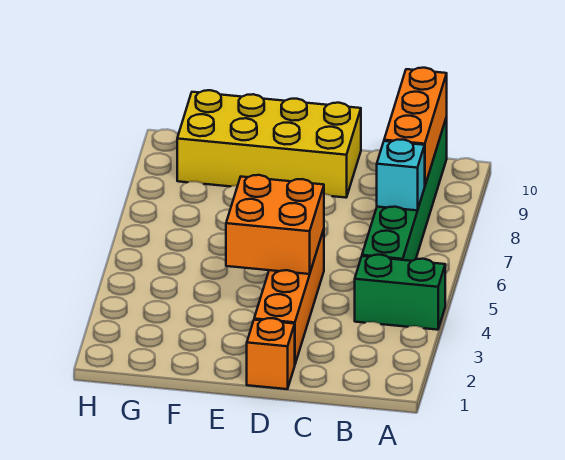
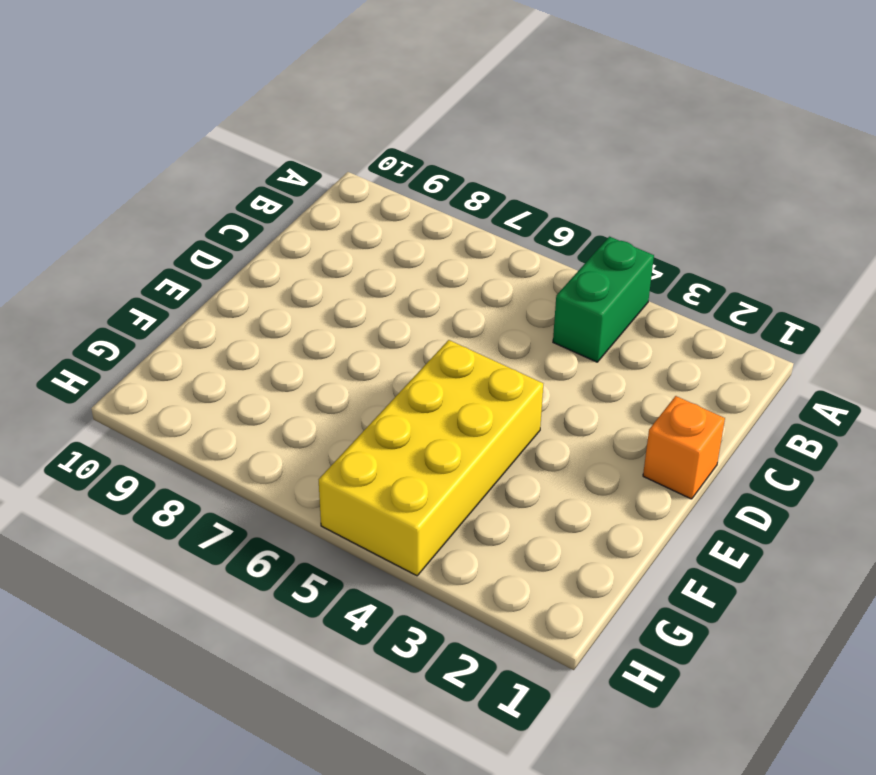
yellow 2x4 brick [319,340,543,576] -> yellow 2x4 brick moved to [177,90,361,198]
none -> green 1x6 brick [362,117,447,261]
none -> orange 1x4 brick [254,230,324,364]

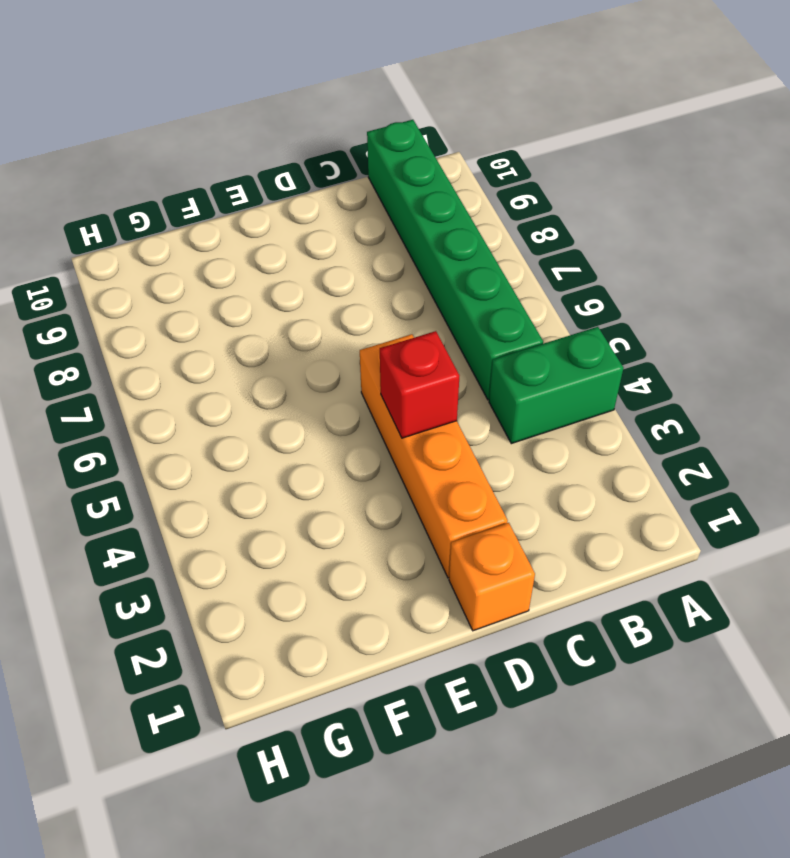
red 1x1 brick [380,331,459,438] -> orange 2x2 brick [226,175,324,274]
none -> yellow 2x4 brick [177,90,361,198]
none -> cyan 1x1 brick [377,140,425,211]

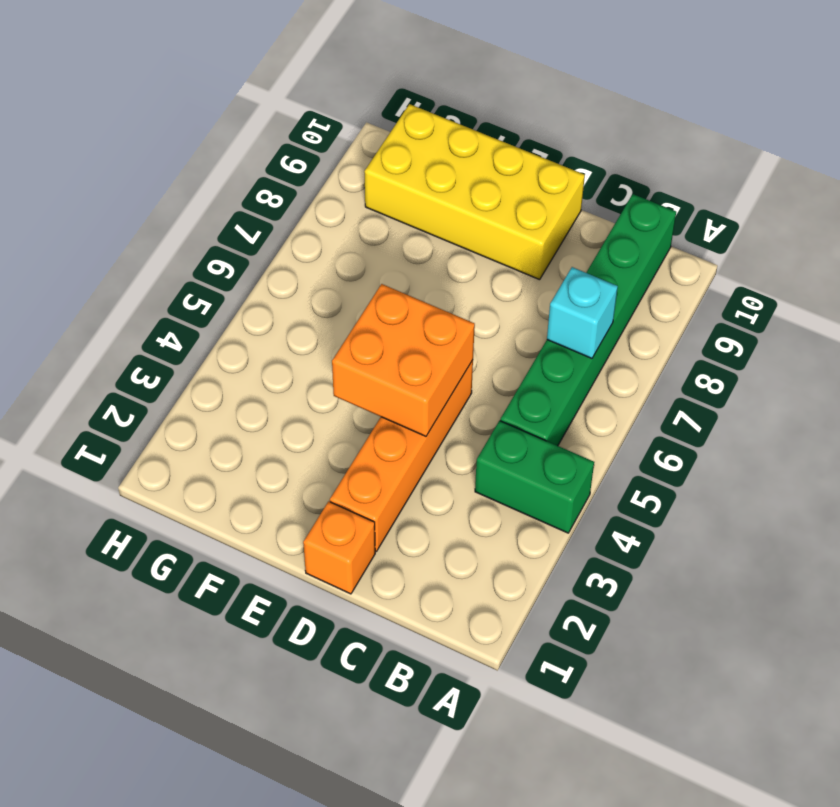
none -> orange 1x3 brick [384,68,447,185]

